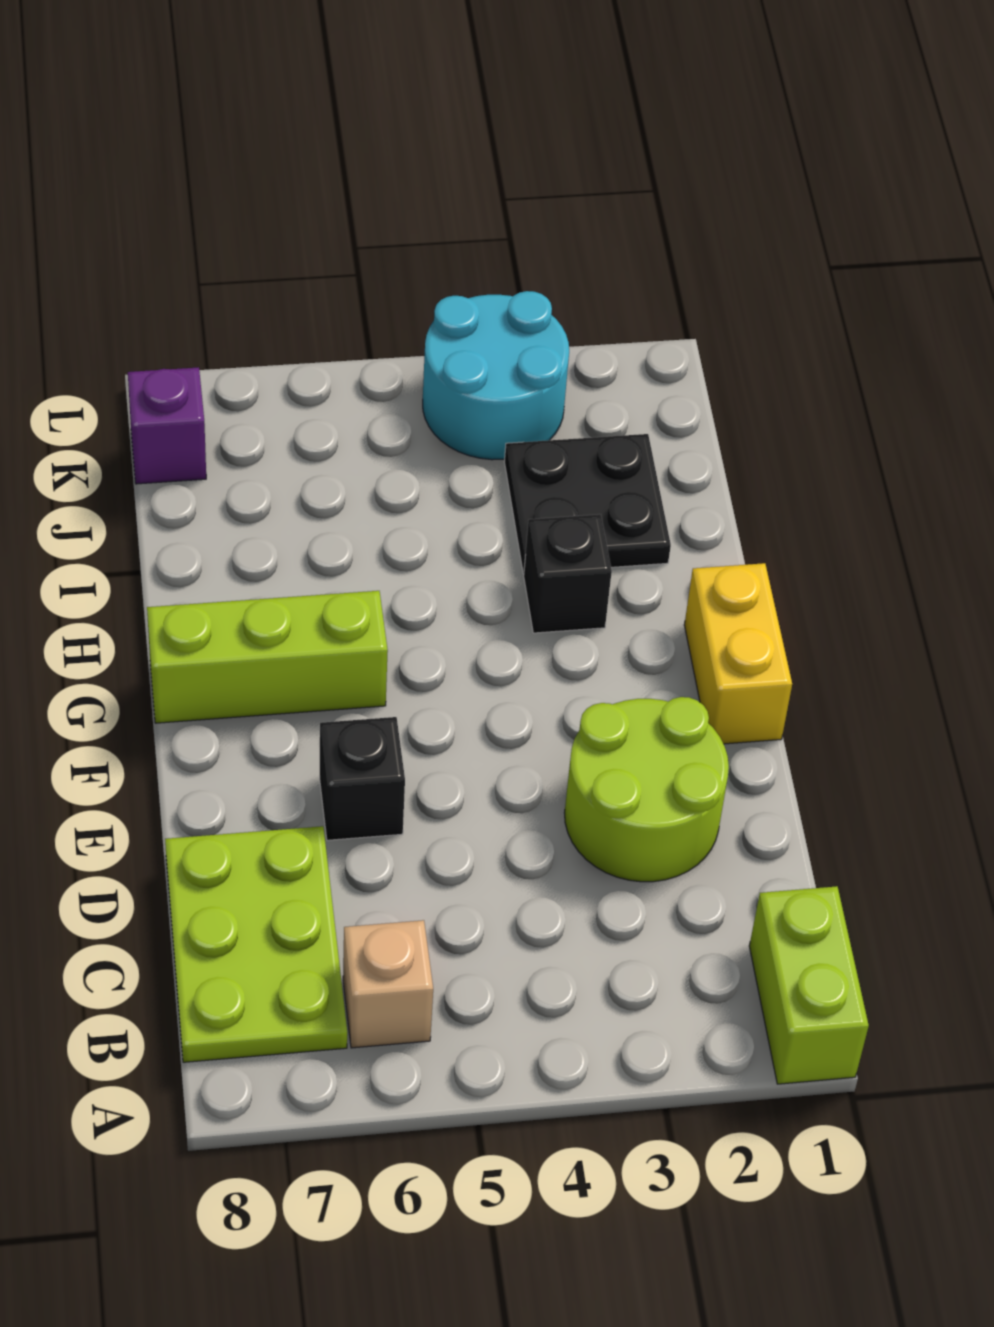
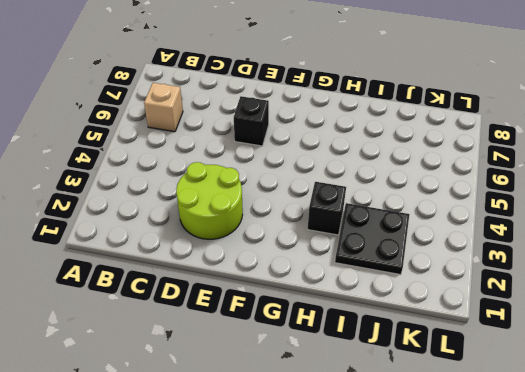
none -> lime 1x2 brick [749,886,869,1084]
none -> lime 2x3 plate [165,826,347,1062]

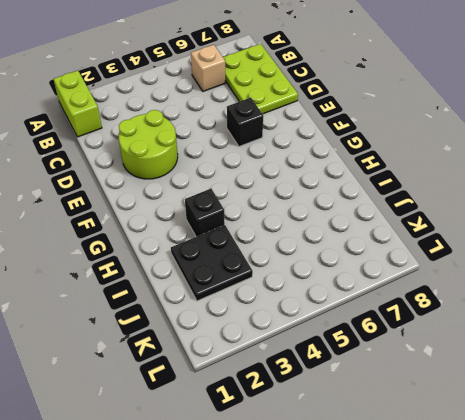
none -> yellow 1x2 brick [684,563,792,744]
none -> lime 1x3 brick [147,591,388,723]

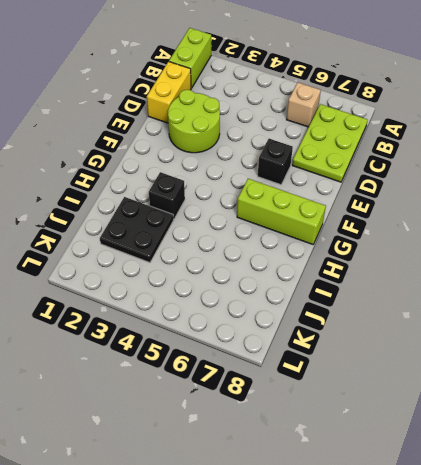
yellow 1x2 brick [147,62,191,123] -> yellow 1x2 brick moved to [684,563,792,744]
none -> cyan 2x2 round brick [423,291,569,460]
none -> purple 1x1 brick [128,367,206,484]

